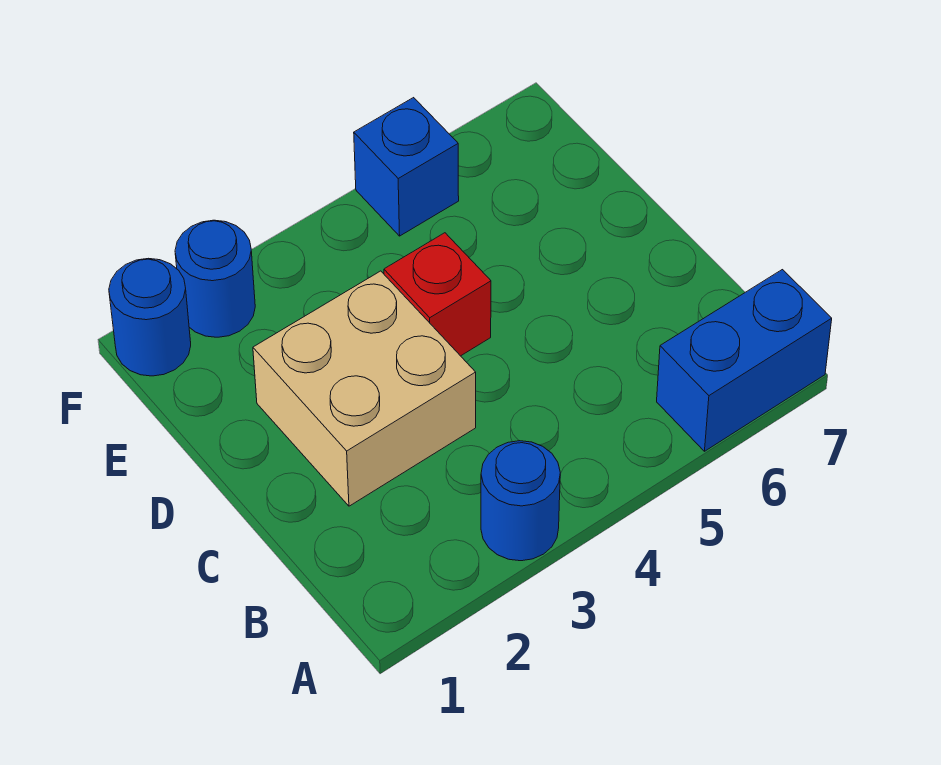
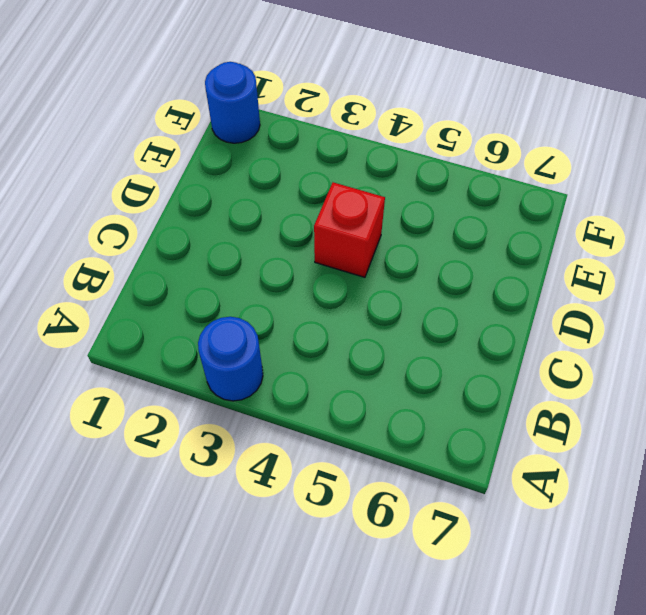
none -> blue 1x2 brick [657,270,832,451]
none -> tan 2x2 brick [253,271,476,506]

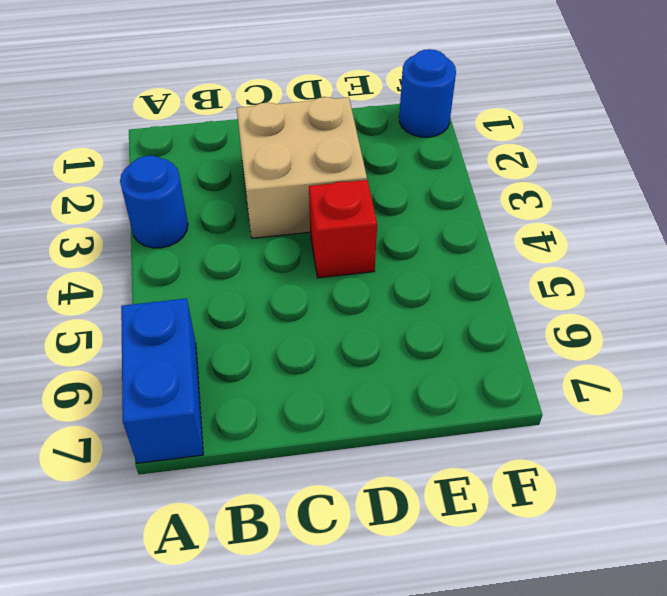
none -> blue 1x1 round brick [175,220,255,337]
none -> blue 1x1 brick [354,98,459,236]

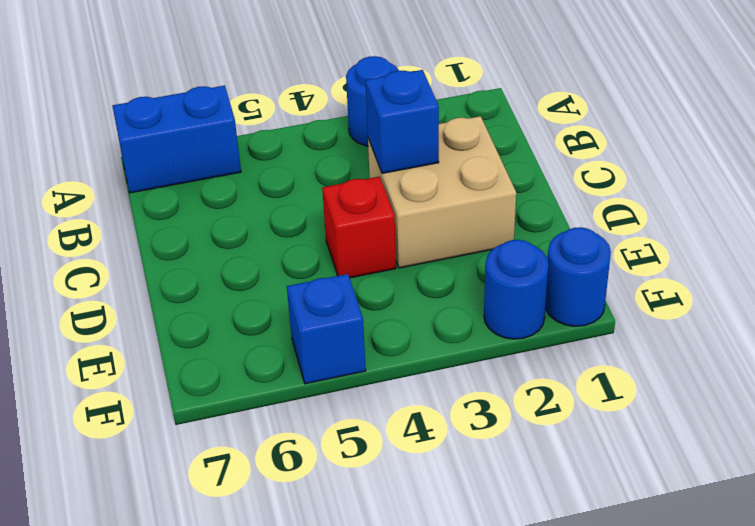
blue 1x1 brick [366,70,439,173] -> none

